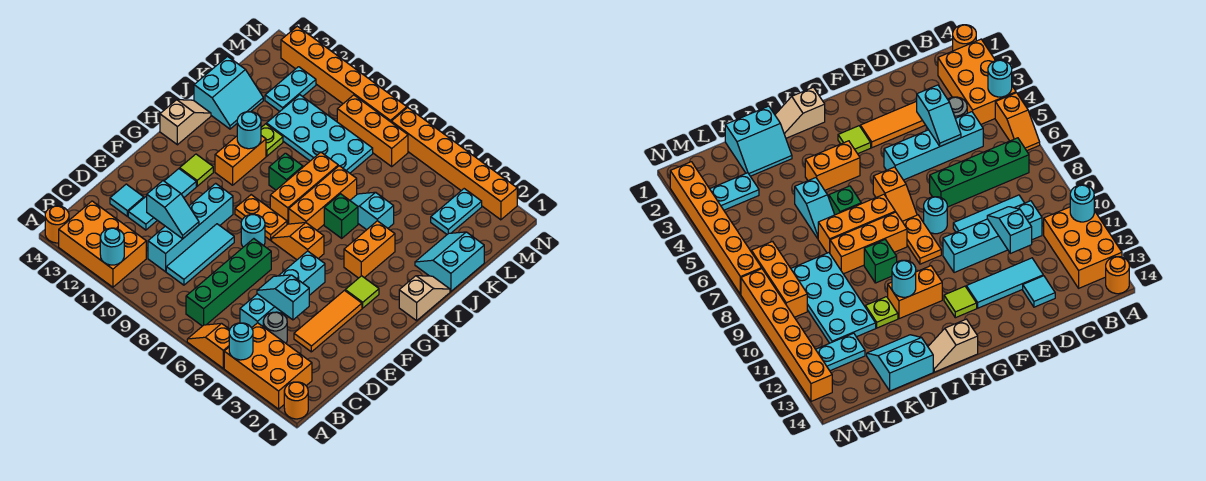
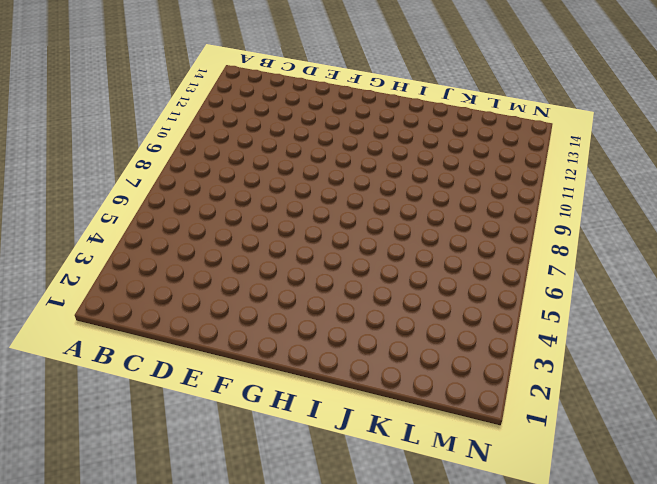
none -> orange 1x1 round brick [284,382,308,419]
none -> orange 2x3 brick [224,323,312,409]
none -> orange 1x2 slope [187,324,230,368]
none -> orange 2x3 brick [59,201,146,287]

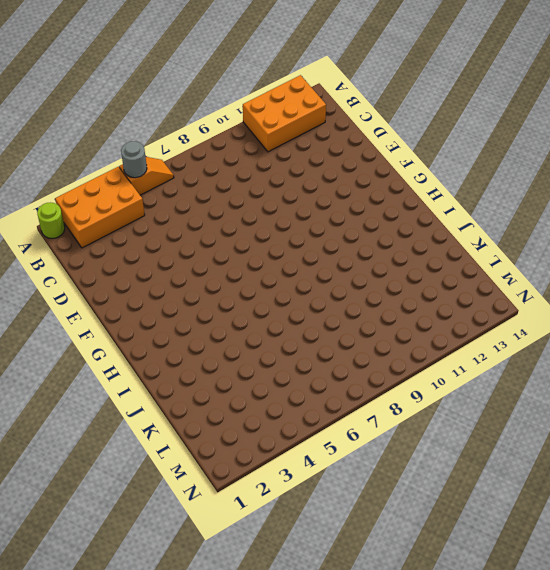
lime 1x1 round brick [37,202,65,239] -> orange 1x1 round brick [284,382,308,419]
grey 1x1 round brick [121,141,147,178] -> grey 1x1 round brick moved to [263,312,287,343]
none -> orange 1x1 round brick [45,206,69,243]
none -> green 1x4 brick [186,239,271,326]
none -> cyan 1x4 brick [240,251,325,328]
none -> cyan 1x3 tile [166,224,234,285]

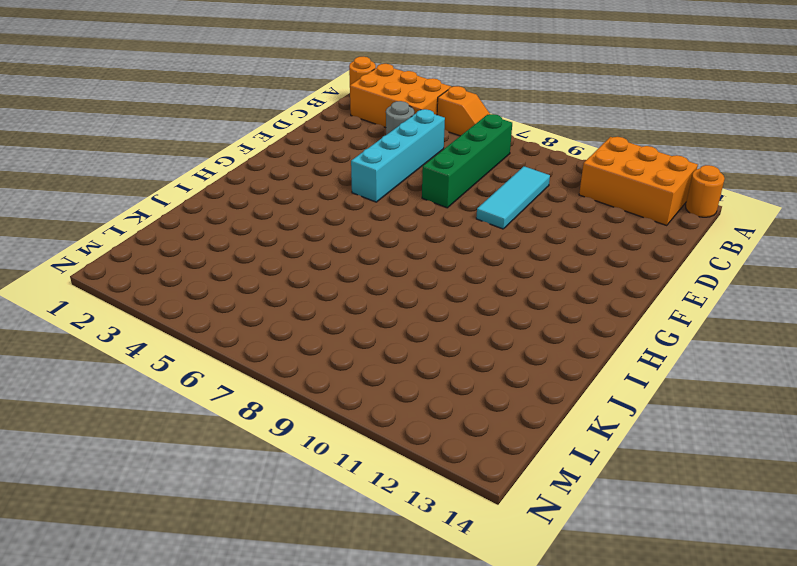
none -> cyan 1x4 brick [148,183,233,272]
none -> orange 1x3 tile [294,291,362,352]
none -> cyan 1x3 tile [128,169,196,230]
none -> cyan 1x1 tile [110,184,144,216]

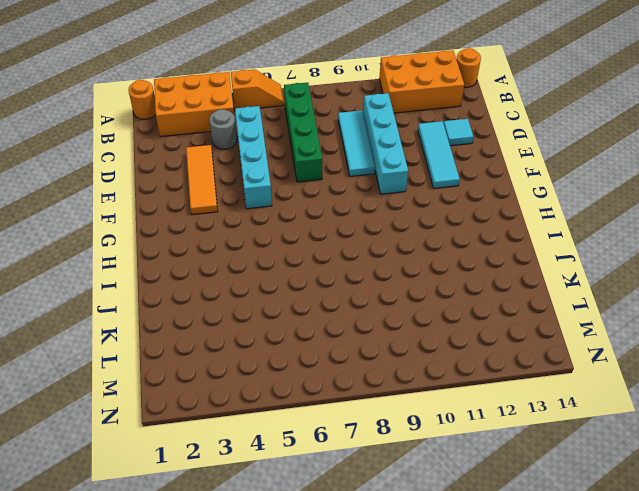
none -> cyan 1x1 round brick [241,214,265,247]
none -> lime 1x1 tile [345,276,379,308]
none -> orange 1x2 slope [272,223,324,260]
none -> orange 1x2 plate [235,195,287,240]

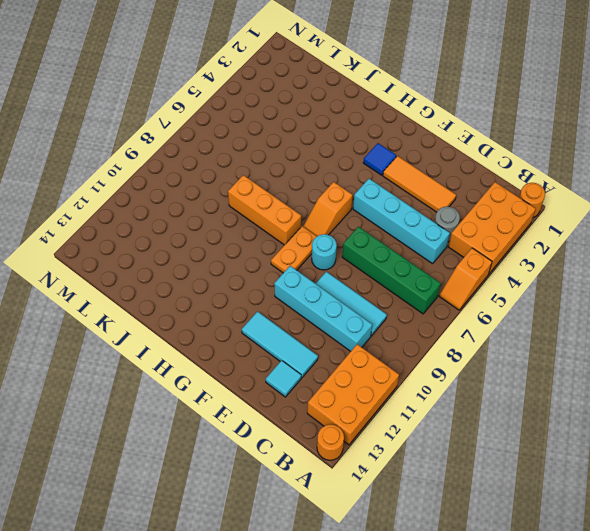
blue 1x1 tile [363,143,396,175] -> lime 1x1 tile [345,276,379,308]
none -> lime 1x1 tile [180,154,213,186]
none -> tan 1x2 slope [399,276,450,321]
none -> orange 1x2 brick [344,221,395,278]
none -> orange 1x3 brick [289,166,357,230]

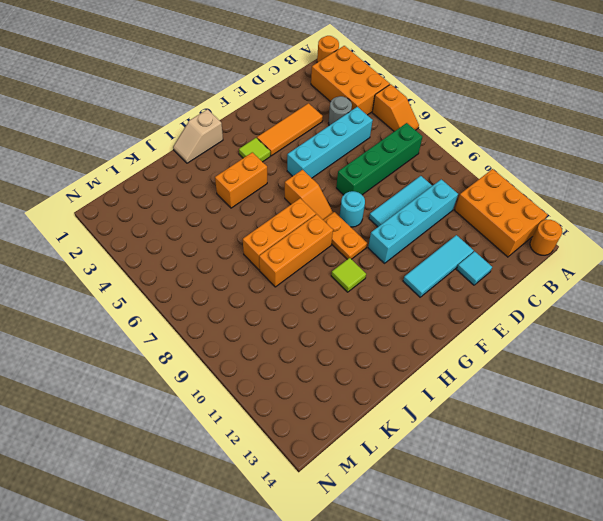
lime 1x1 tile [331,258,366,292] -> lime 1x1 tile moved to [180,154,213,186]
none -> orange 1x2 brick [215,136,266,185]
none -> tan 1x2 slope [160,100,211,145]
none -> green 1x1 brick [324,194,358,238]
none -> green 1x1 brick [269,153,303,190]

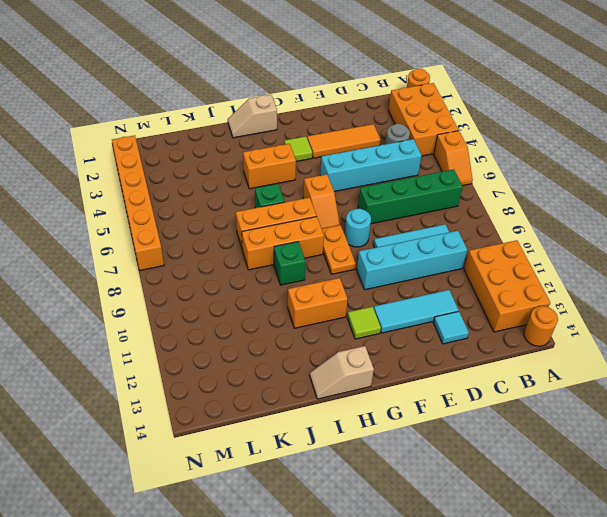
none -> cyan 2x2 slope [415,232,484,292]
none -> cyan 1x2 slope [350,192,394,230]
none -> lime 1x1 plate [261,124,283,156]
none -> cyan 2x2 slope [194,56,263,129]

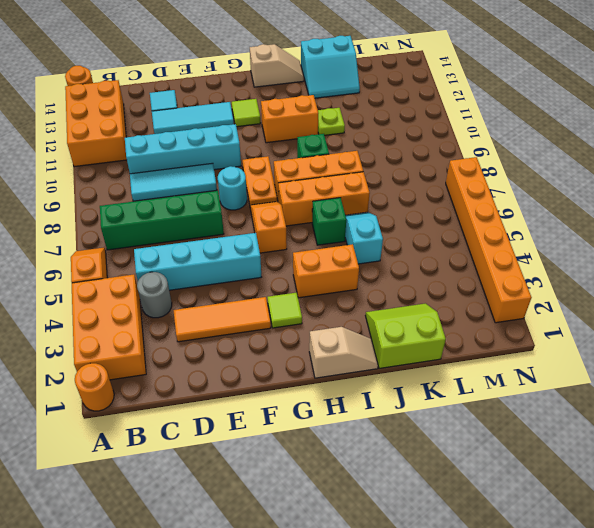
lime 2x2 slope [365,303,446,368] -> cyan 2x2 slope [415,232,484,292]
none -> cyan 2x4 plate [266,95,373,173]
none -> cyan 1x2 plate [431,189,482,234]
none -> cyan 1x2 plate [265,67,316,111]
none -> orange 1x3 brick [337,95,408,166]

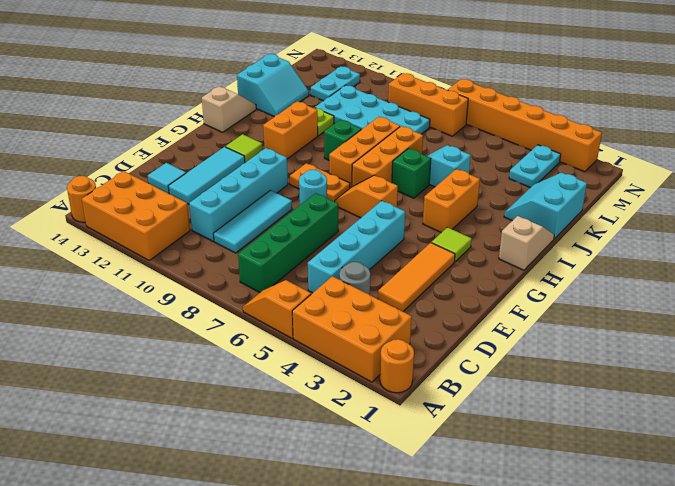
none -> orange 1x6 brick [281,26,407,122]
none -> cyan 1x1 round brick [229,323,253,360]
none -> cyan 1x1 round brick [100,228,124,265]
none -> cyan 1x2 slope [257,275,309,320]

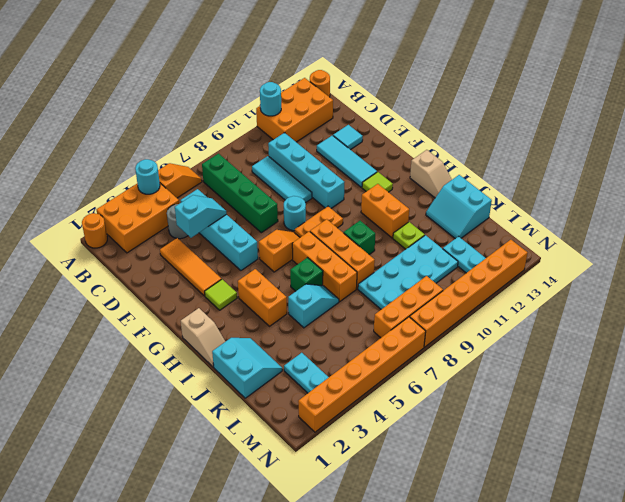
none -> cyan 1x2 slope [147,181,199,239]
none -> cyan 1x1 round brick [237,112,261,149]

